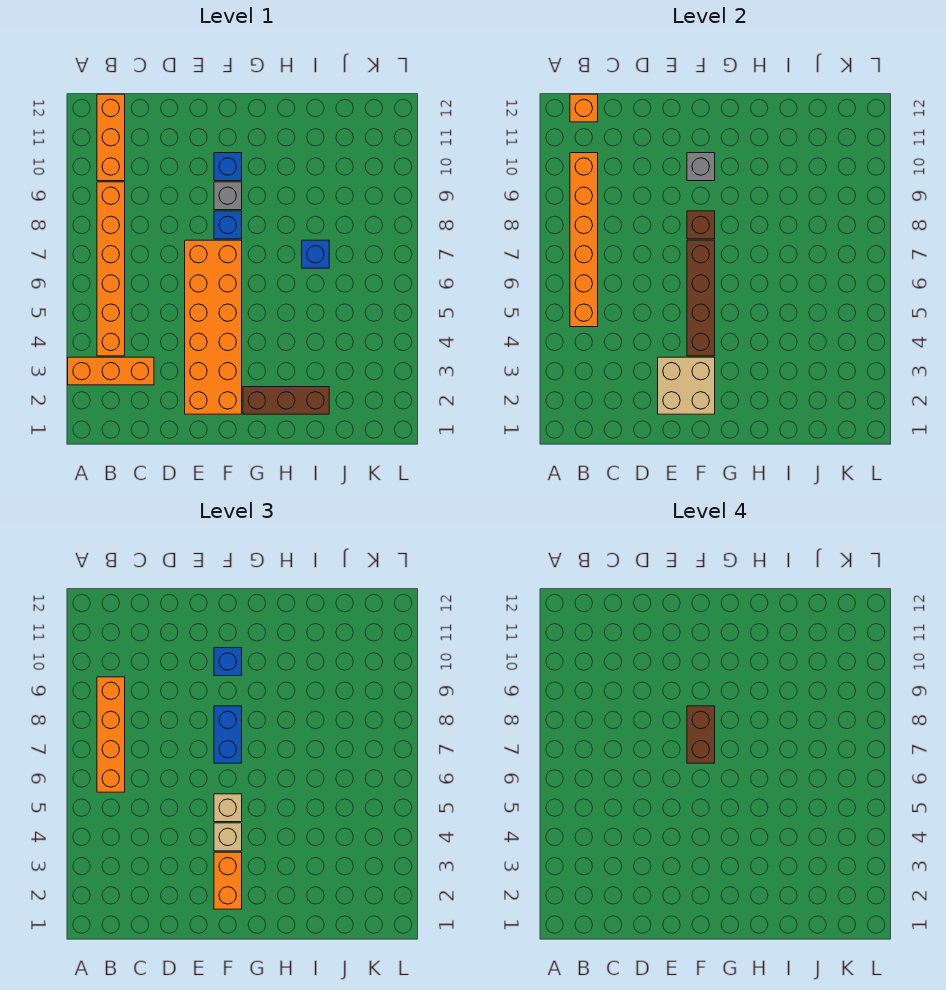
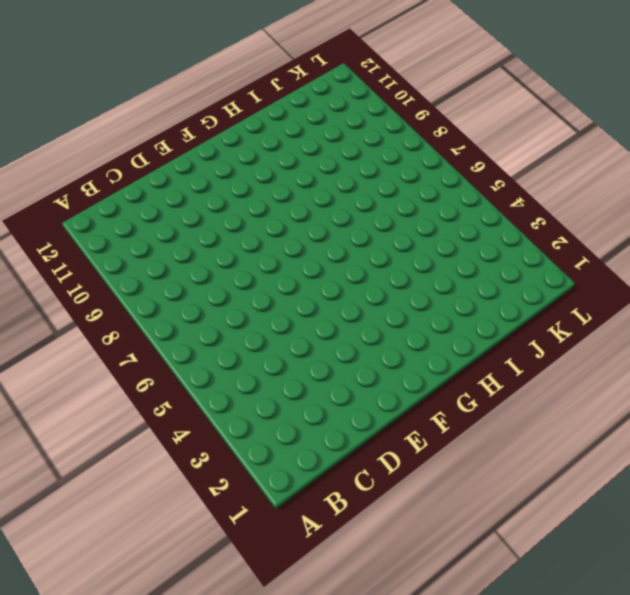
none -> orange 1x3 brick [68,357,154,385]
none -> orange 1x6 brick [97,182,125,356]
none -> orange 1x3 brick [97,94,125,181]

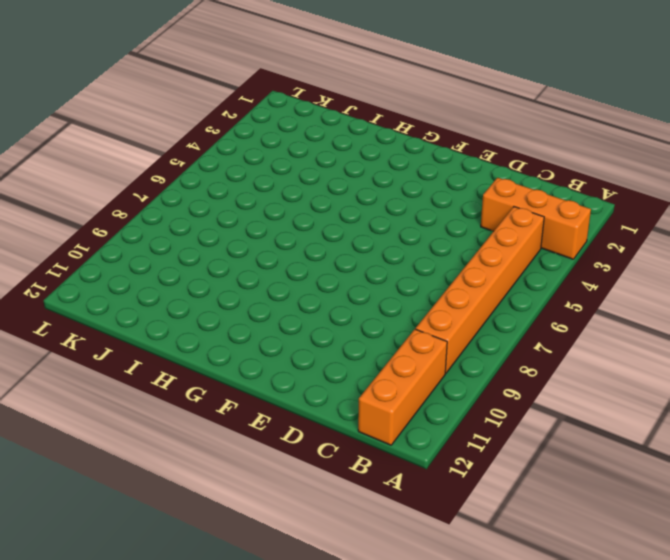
none -> orange 2x6 brick [185,240,242,414]
none -> blue 1x1 brick [214,211,242,239]
none -> grey 1x1 brick [214,182,242,210]

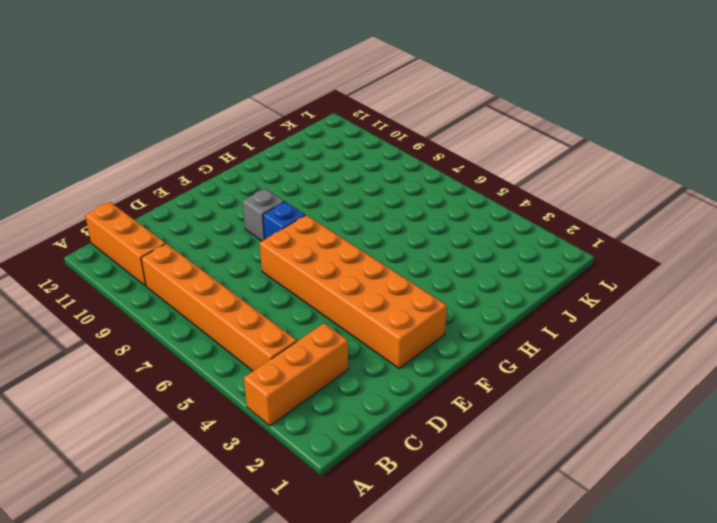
none -> blue 1x1 brick [214,153,242,181]
none -> brown 1x3 brick [243,387,329,414]
none -> blue 1x1 brick [302,240,329,268]

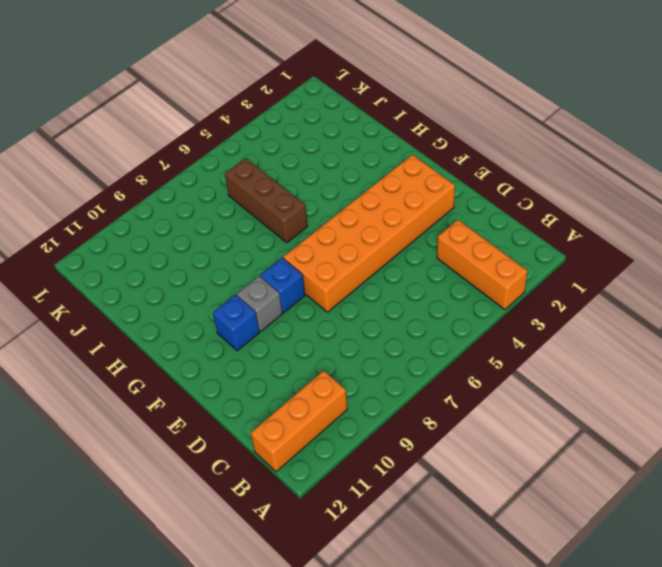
brown 1x3 brick [225,158,307,243] -> brown 1x3 brick moved to [243,387,329,414]
none -> orange 1x6 brick [97,182,125,356]
none -> blue 1x1 brick [302,240,329,268]
none -> orange 1x6 brick [570,153,598,327]

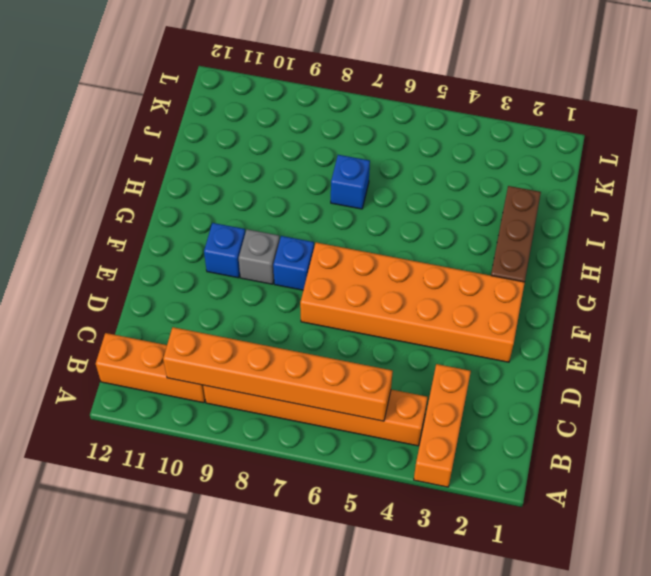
none -> orange 1x1 brick [570,94,598,122]
none -> tan 2x2 brick [658,357,715,414]
none -> brown 1x4 brick [687,240,715,356]

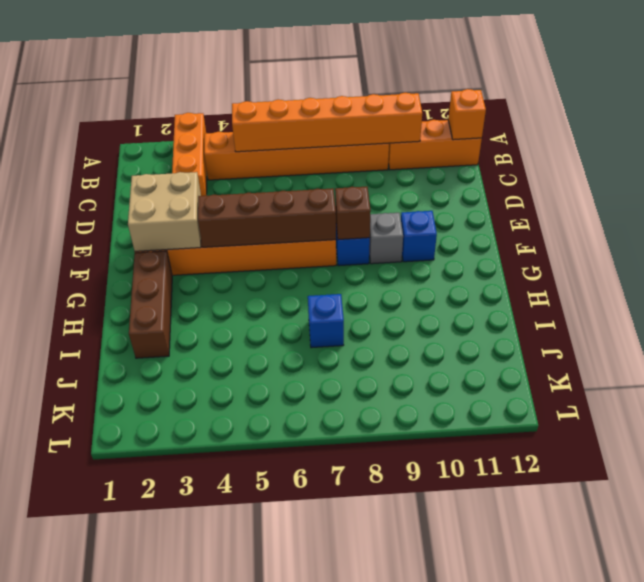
none -> grey 1x1 brick [687,153,715,181]
none -> orange 1x4 brick [97,677,125,792]
none -> orange 1x2 brick [214,852,242,909]

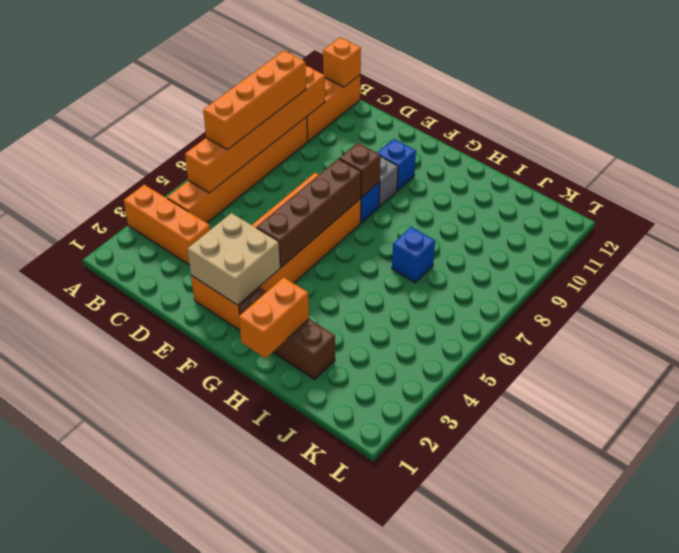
orange 1x2 brick [239,277,309,358] -> orange 1x2 brick moved to [214,852,242,909]
none -> grey 1x1 brick [687,153,715,181]
none -> tan 1x1 brick [214,823,242,851]
none -> tan 1x1 brick [214,794,242,822]

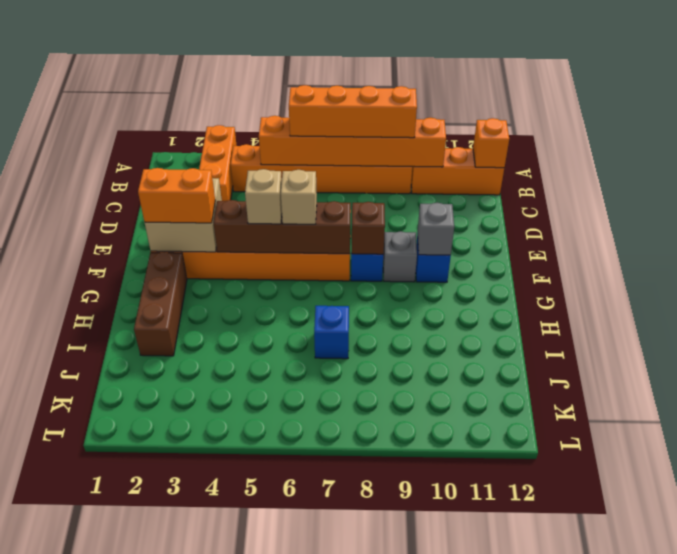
tan 1x1 brick [281,170,317,224] -> tan 1x1 brick moved to [214,823,242,851]
none -> blue 1x2 brick [214,706,242,763]
none -> blue 1x1 brick [214,648,242,676]
none -> brown 1x2 brick [687,706,715,763]

